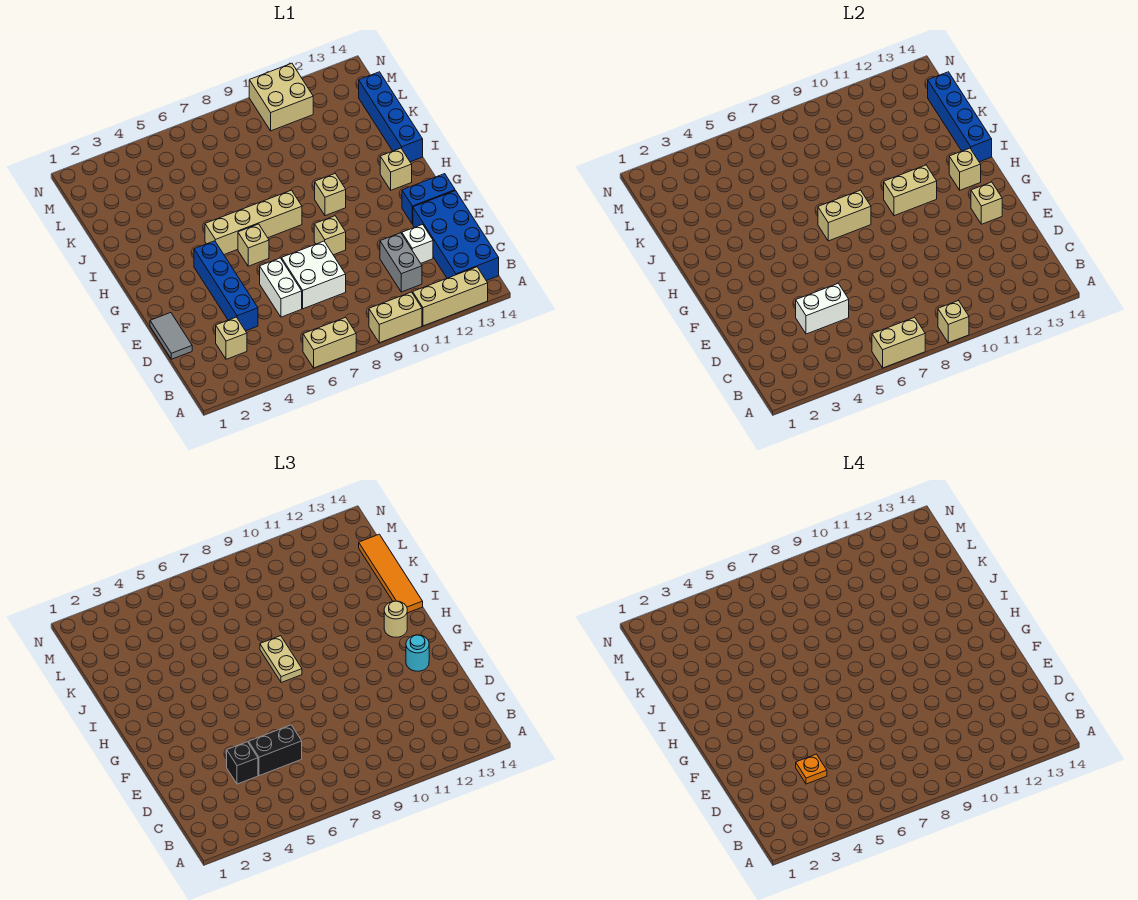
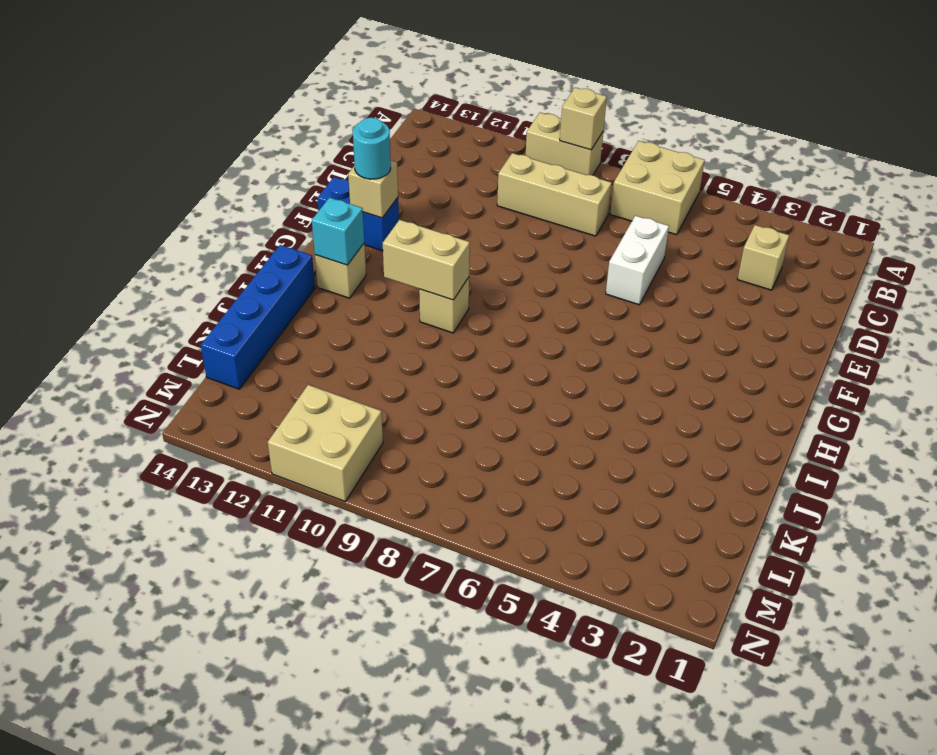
tan 2x2 brick [610,141,705,235] -> tan 1x2 brick [303,317,356,368]
tan 1x3 brick [497,153,612,236] -> tan 1x3 brick moved to [413,267,488,326]
cyan 1x1 brick [312,198,364,265] -> tan 1x1 brick [949,148,981,190]
none -> blue 2x4 brick [413,191,499,281]
none -> grey 1x2 brick [380,233,422,292]
none -> grey 1x2 tile [150,313,192,359]
none -> blue 1x4 brick [194,241,258,331]

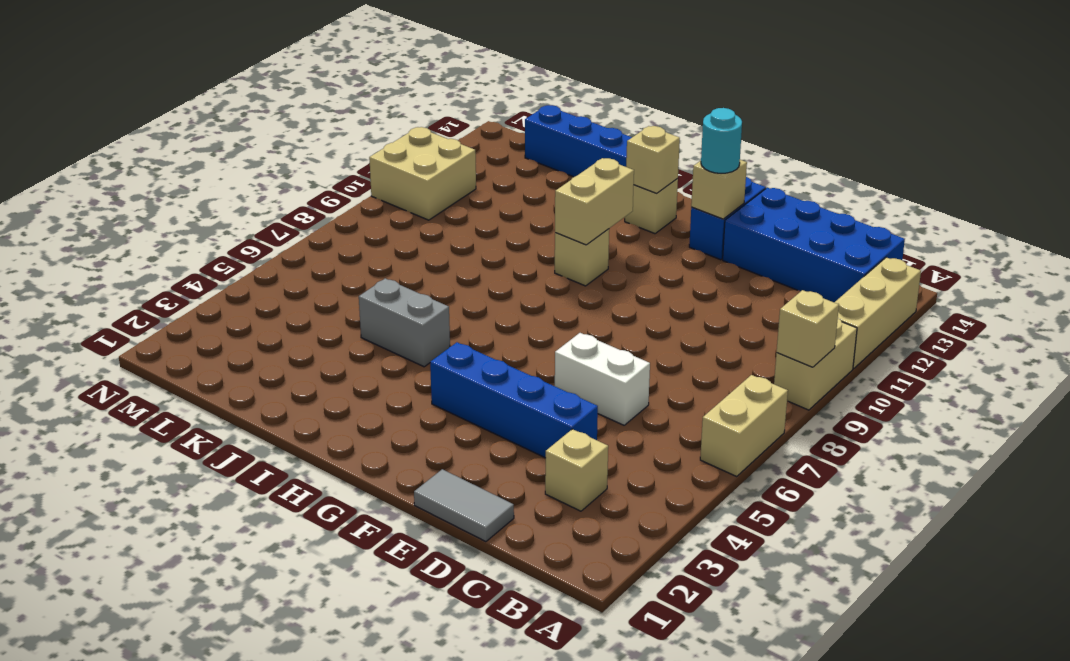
grey 1x2 brick [359,278,450,367] -> grey 1x2 brick moved to [380,233,422,292]
none -> white 2x2 brick [282,241,346,309]
none -> white 1x1 brick [402,224,433,263]
none -> tan 1x1 brick [314,216,346,255]
none -> tan 1x1 brick [238,224,269,266]

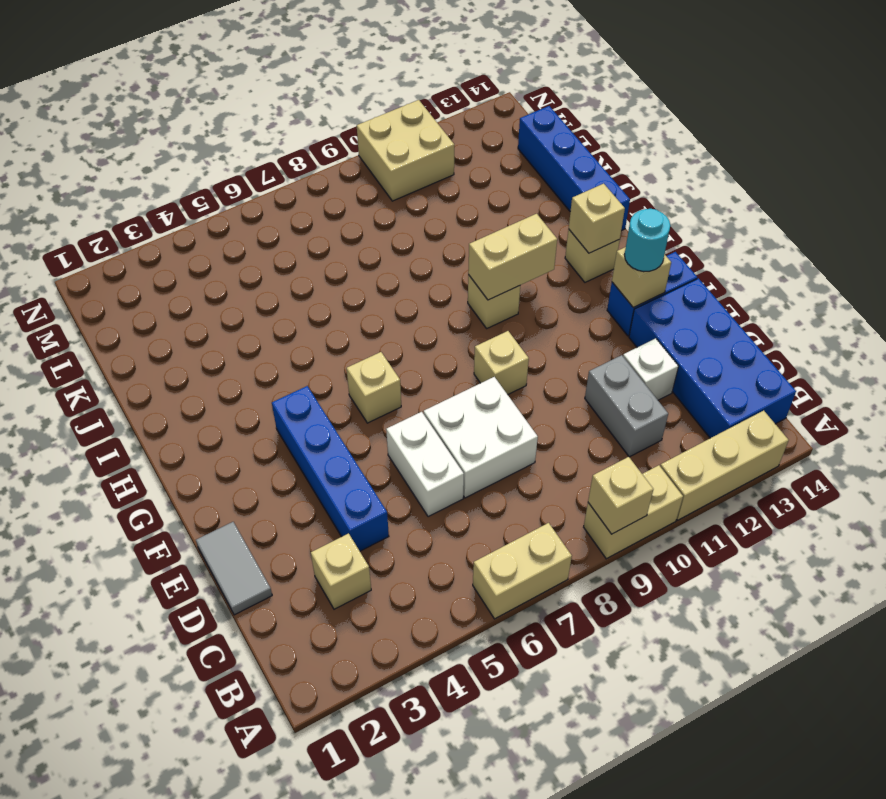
none -> tan 1x4 brick [205,190,302,254]
none -> tan 1x2 brick [872,317,925,368]
none -> white 1x2 brick [796,283,849,334]
none -> tan 1x2 brick [818,190,871,241]

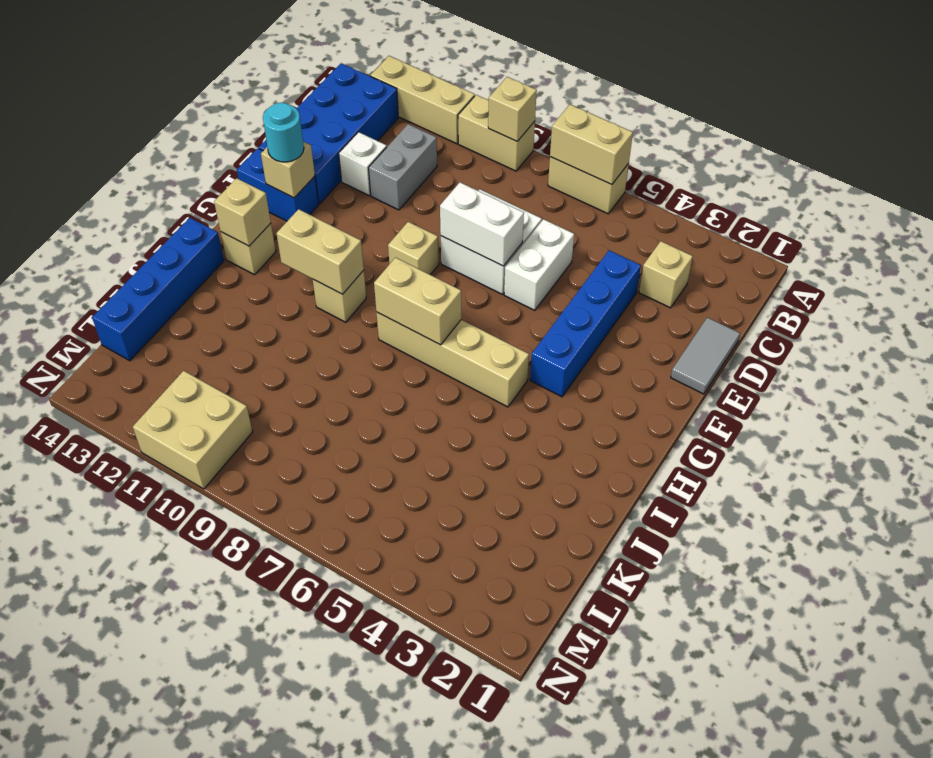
white 1x2 brick [440,182,524,266] -> white 1x2 brick moved to [796,283,849,334]
none -> tan 1x1 brick [238,224,269,266]
none -> blue 1x4 brick [928,72,992,162]
none -> black 1x1 brick [227,742,258,784]
none -> black 1x2 brick [249,725,302,776]

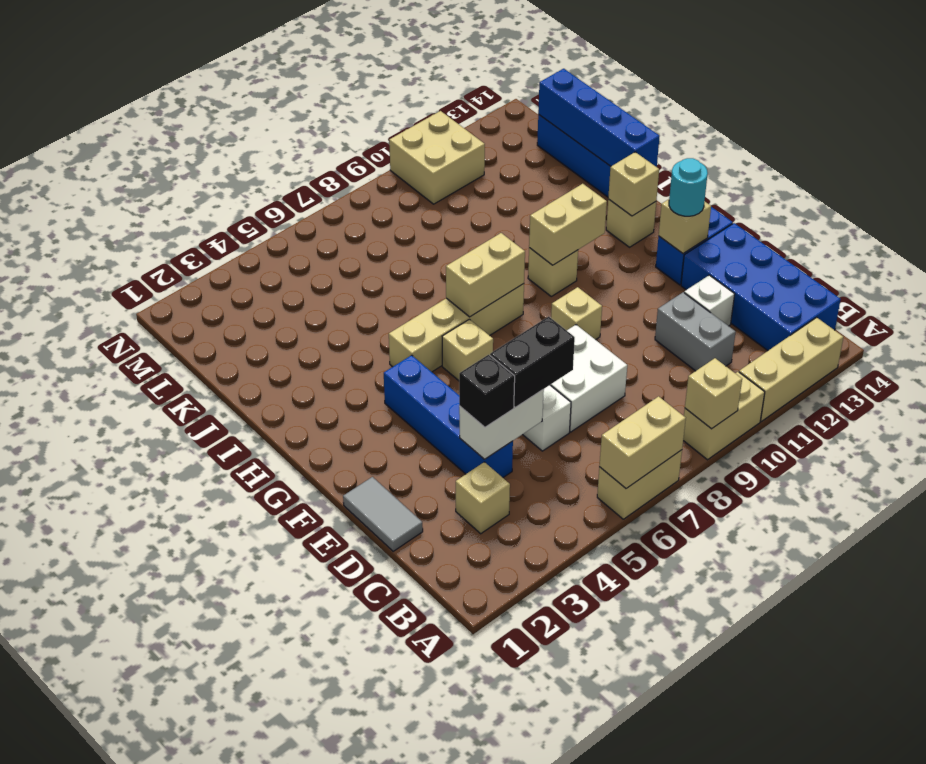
none -> tan 1x2 plate [260,636,302,683]
none -> tan 1x1 round brick [384,601,407,637]
none -> orange 1x4 tile [359,534,423,613]
none -> orange 1x1 plate [796,754,827,784]

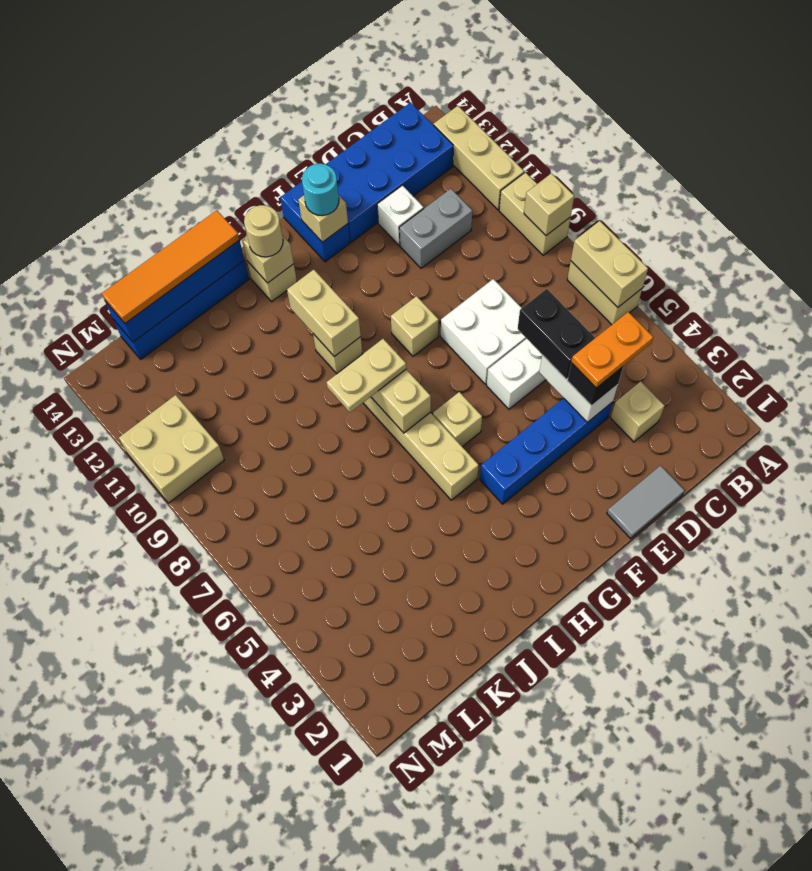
orange 1x2 plate [571,312,653,388] -> orange 1x1 plate [796,754,827,784]

